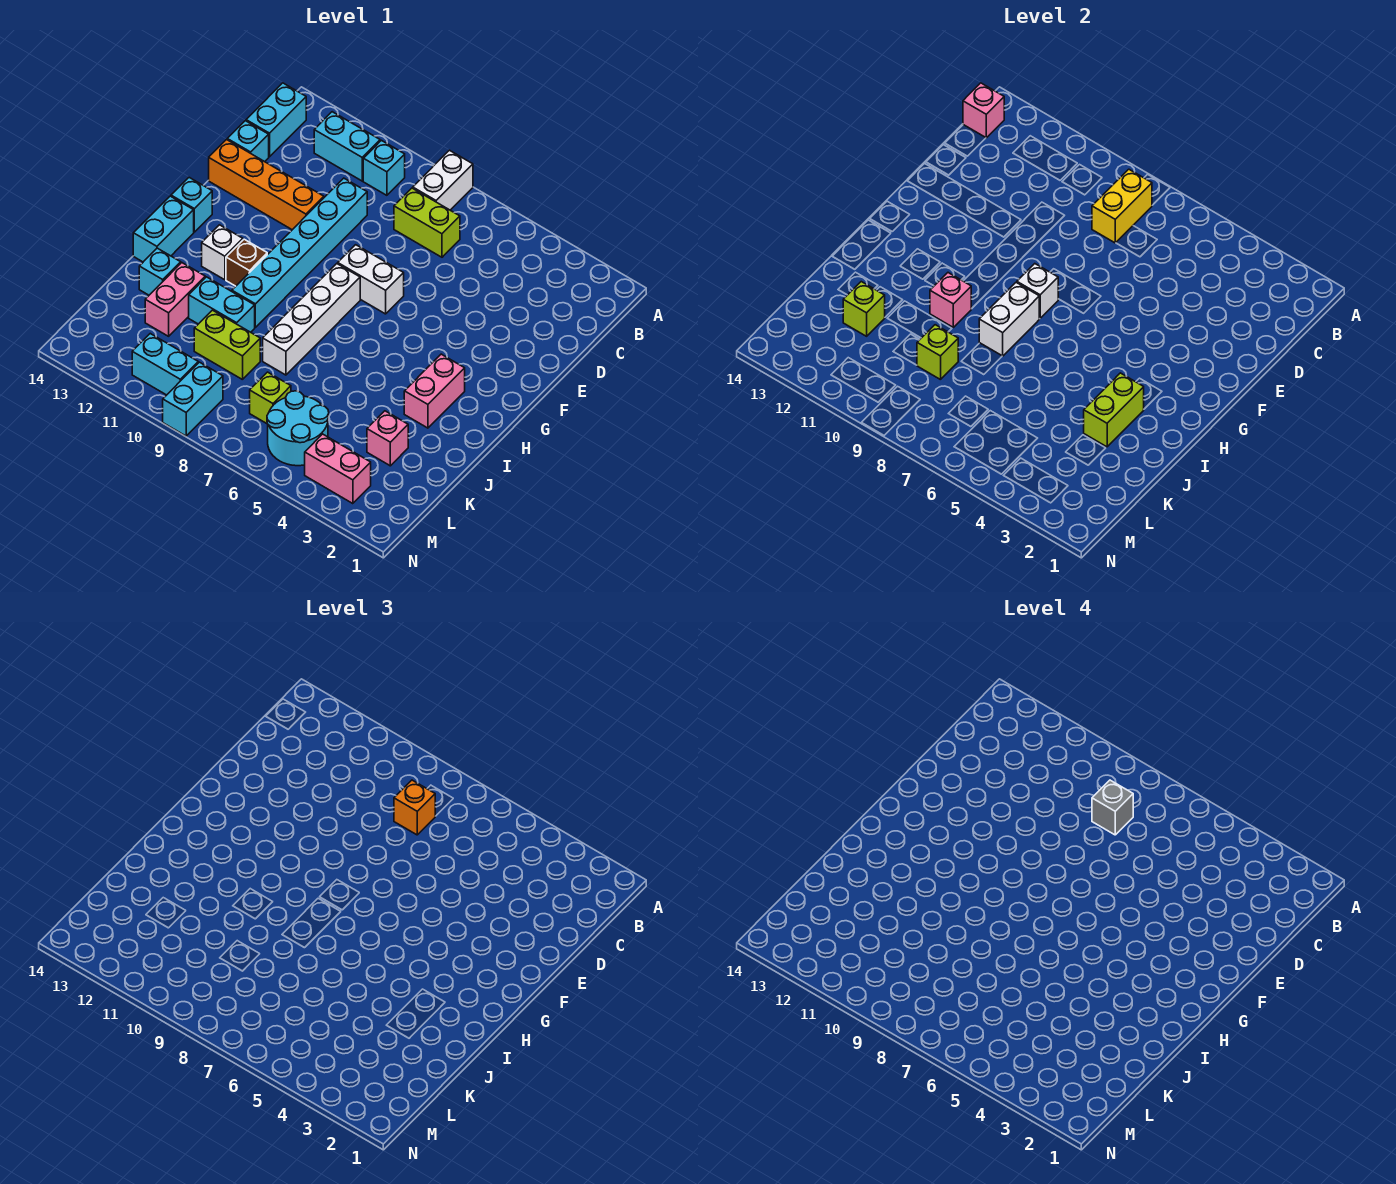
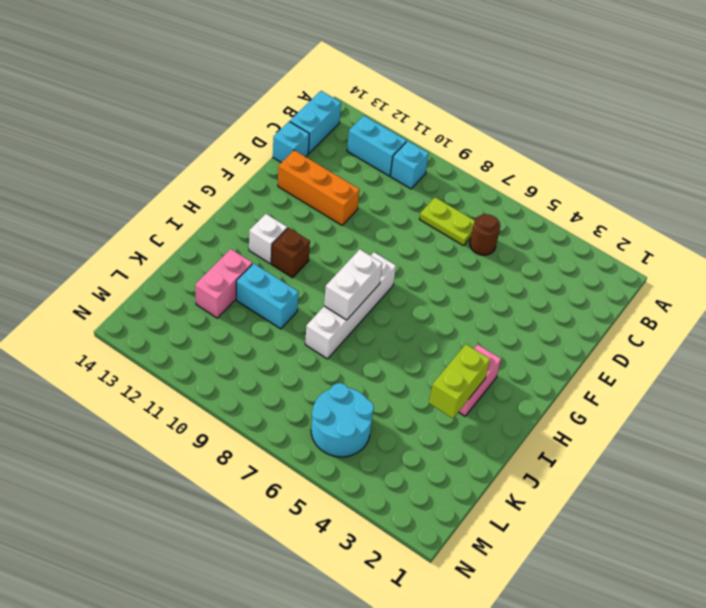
brown 1x1 round brick [470,214,500,255] -> none
lime 1x2 plate [420,197,475,246] -> lime 1x2 brick [394,188,460,257]
orange 1x3 brick [278,150,360,225] -> orange 1x4 brick [209,140,324,230]
none -> white 1x2 brick [413,150,473,210]
none -> cyan 1x6 brick [232,178,367,327]
none -> white 1x2 brick [338,245,404,314]
none -> cyan 1x1 brick [171,177,212,232]

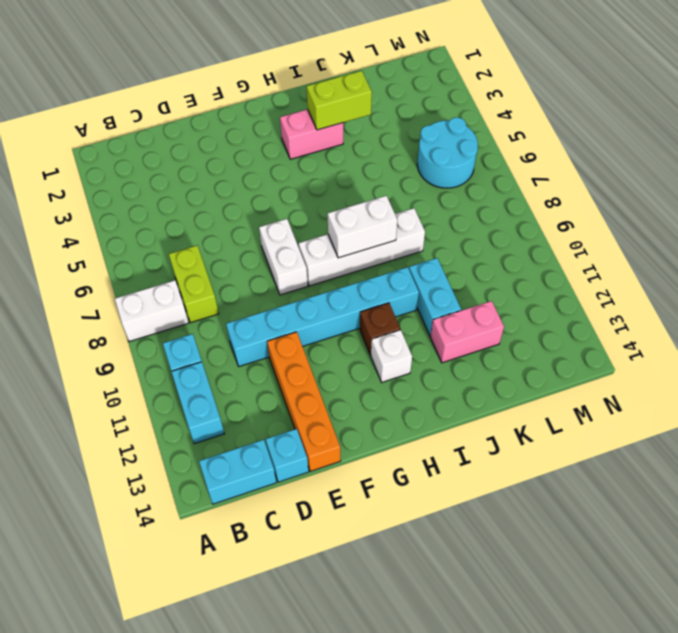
none -> cyan 1x1 brick [171,177,212,232]
none -> cyan 1x2 brick [133,196,194,262]
none -> cyan 1x1 brick [139,248,181,295]
none -> pink 1x1 brick [367,411,408,466]

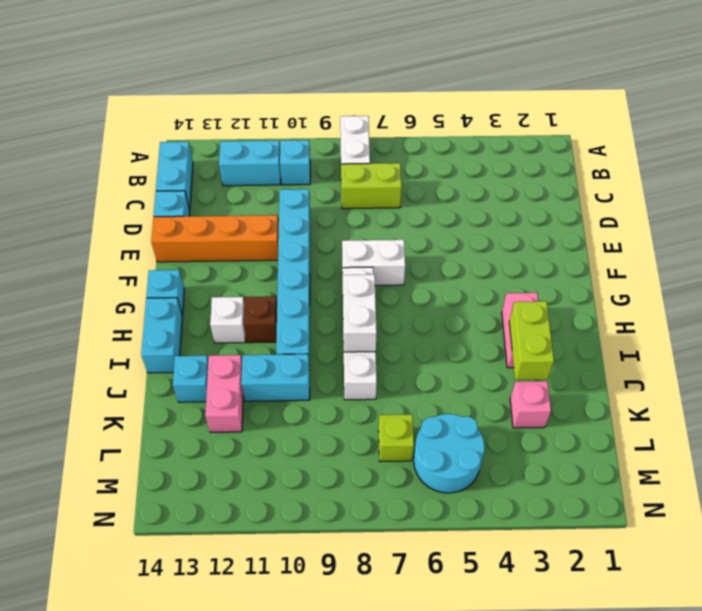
none -> lime 1x2 brick [194,310,260,380]
none -> pink 1x2 brick [305,434,371,504]
none -> cyan 1x2 brick [163,362,223,436]
none -> cyan 1x2 brick [132,334,198,395]

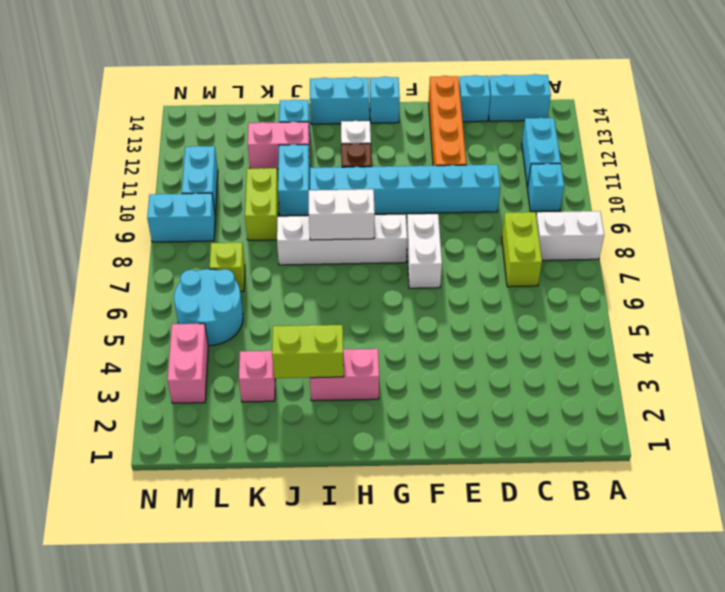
none -> yellow 1x2 brick [1092,169,1152,243]
none -> pink 1x1 brick [963,83,1004,138]
none -> white 1x1 brick [1017,264,1058,318]
none -> pink 1x1 brick [930,273,971,327]

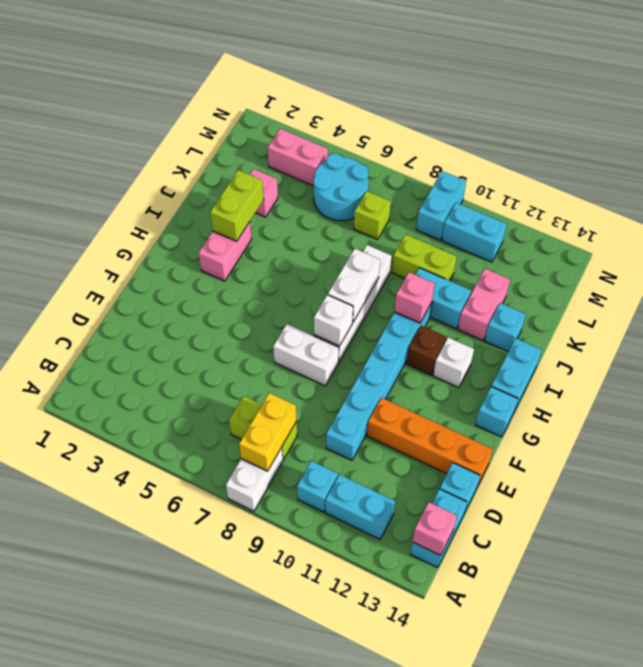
none -> lime 1x1 brick [917,325,958,380]
none -> lime 1x1 brick [843,282,885,336]
none -> orange 1x1 brick [394,780,435,835]
none -> grey 1x1 brick [1092,780,1133,835]

